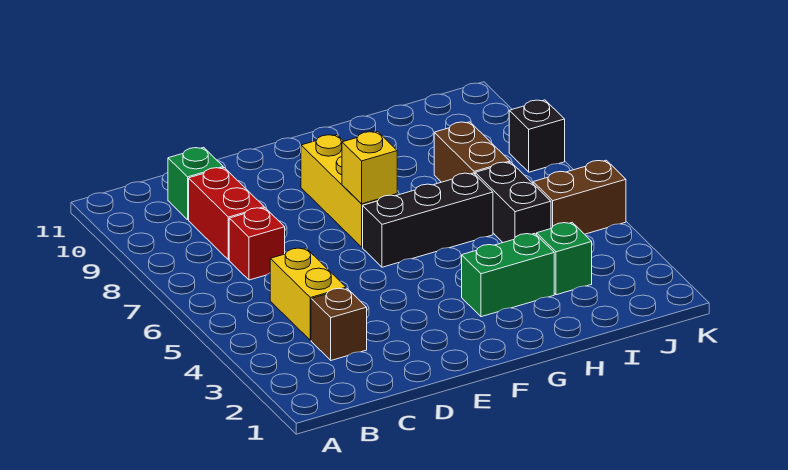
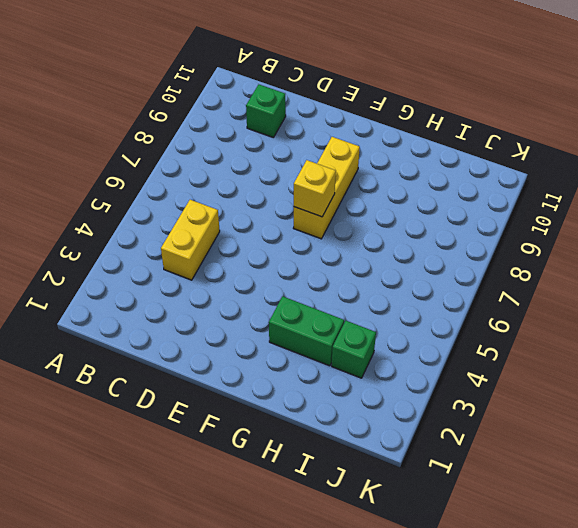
none -> brown 1x1 brick [311,288,367,360]
none -> red 1x1 brick [229,208,285,280]
none -> red 1x2 brick [189,168,264,260]

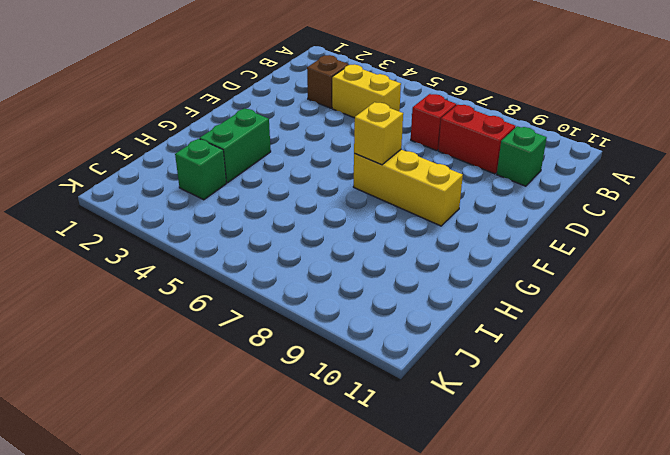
none -> black 1x3 brick [363,173,493,267]
none -> black 1x2 brick [475,162,551,242]
none -> brown 1x2 brick [434,122,510,182]

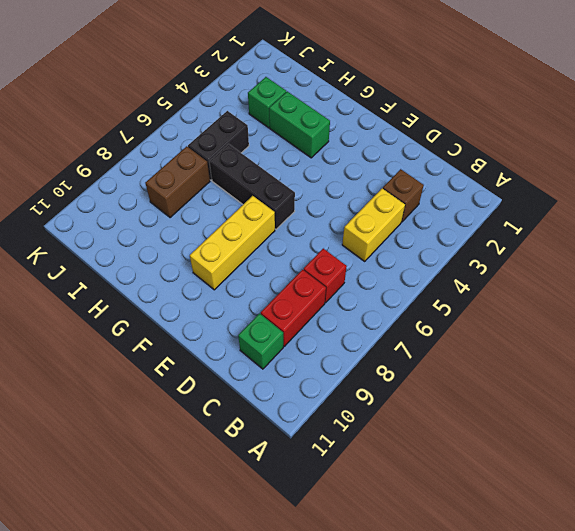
none -> brown 1x2 brick [533,160,626,234]
none -> black 1x1 brick [509,100,565,172]
none -> yellow 1x1 brick [342,132,397,204]

